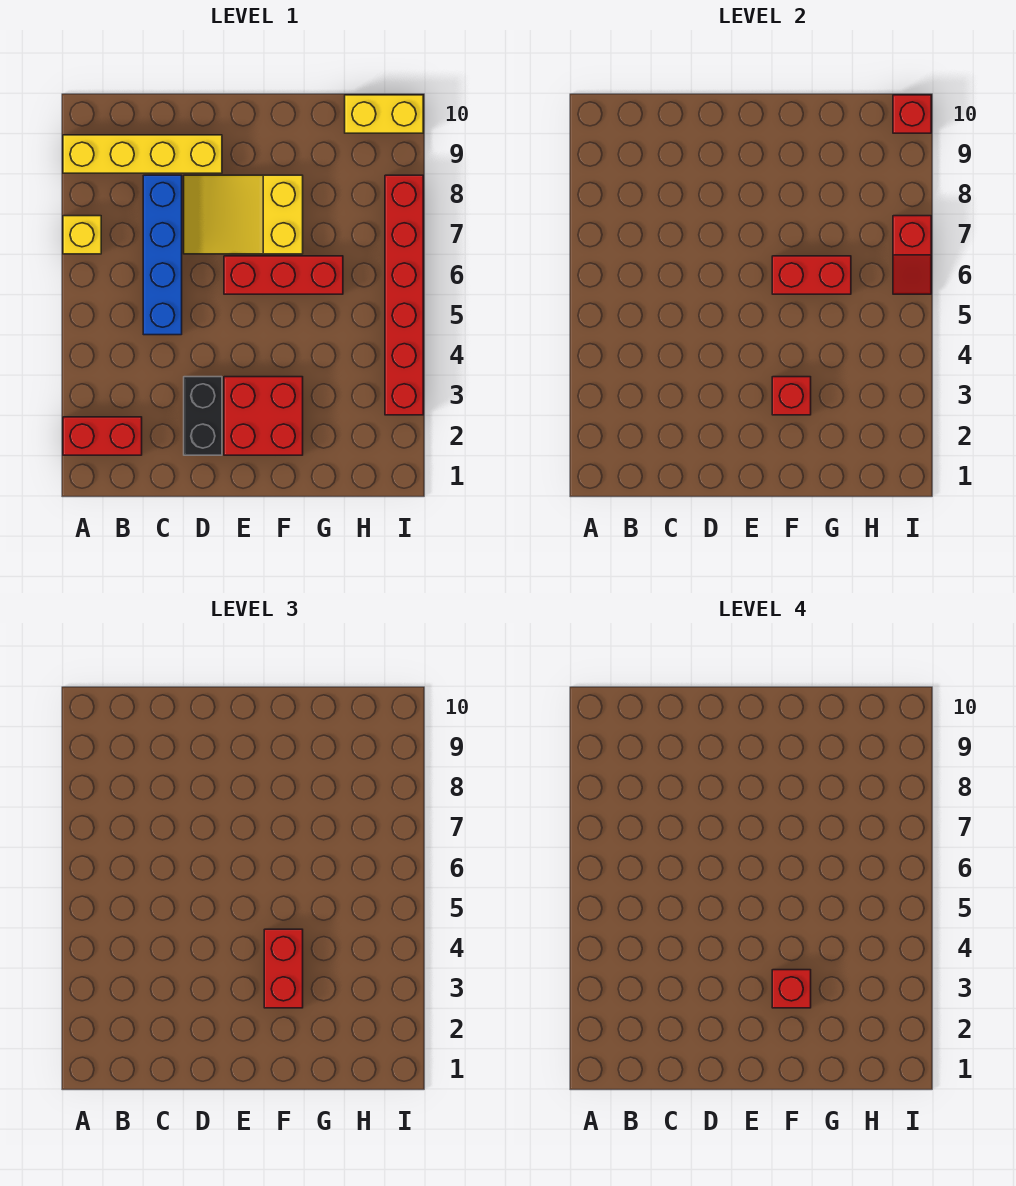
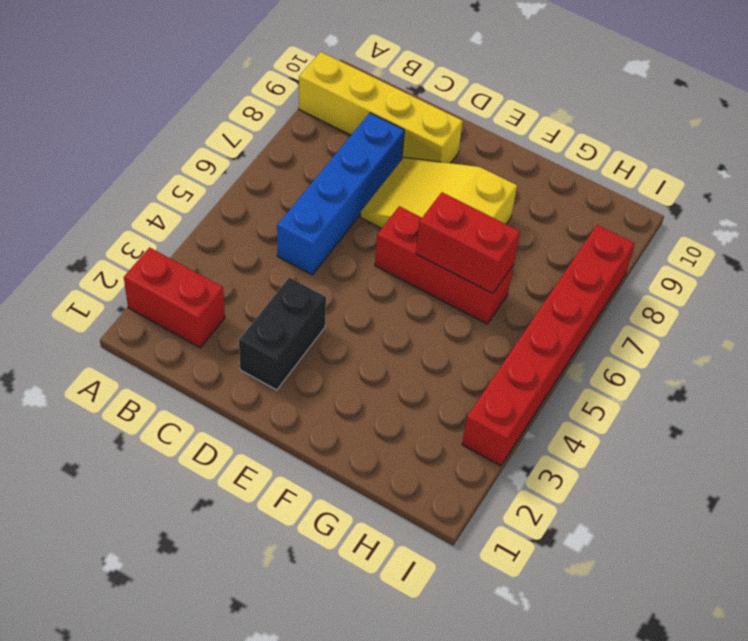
none -> yellow 1x1 brick [63,216,101,254]
none -> red 2x2 brick [224,377,303,455]
none -> yellow 1x2 brick [345,95,423,133]

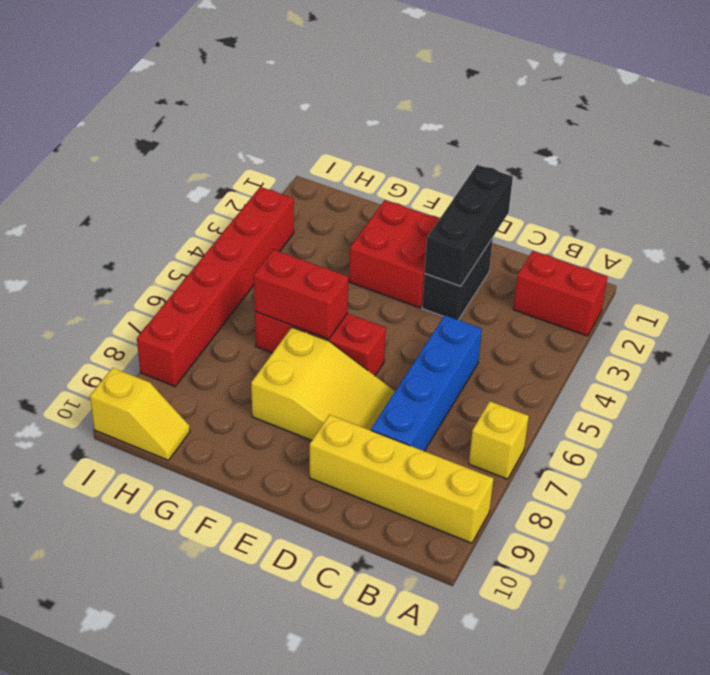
black 1x3 brick [425,165,513,286] -> none
yellow 1x2 slope [90,368,190,460] -> yellow 1x2 brick [345,95,423,133]
none -> red 1x1 brick [772,377,811,415]
none -> red 1x2 slope [893,216,931,294]
none -> red 1x1 brick [893,95,931,133]

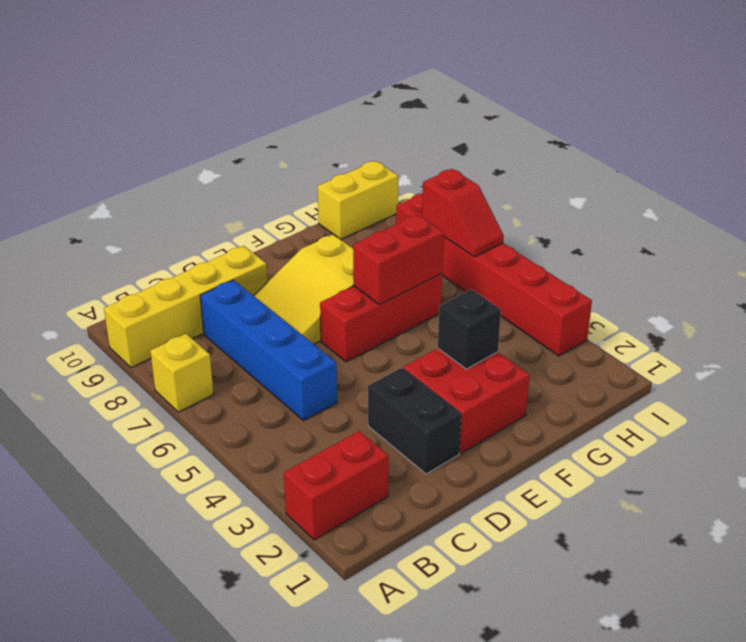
black 1x1 brick [438,289,501,369] -> red 1x1 brick [772,377,811,415]
none -> red 1x1 brick [893,95,931,133]
none -> red 1x2 brick [264,929,303,1008]
none -> red 1x1 brick [772,970,811,1008]

